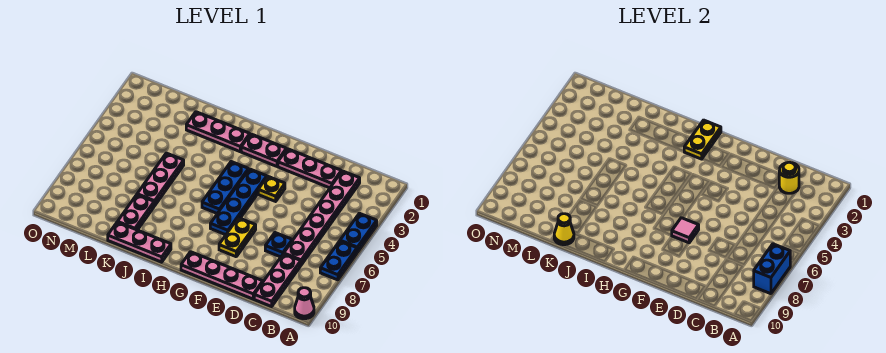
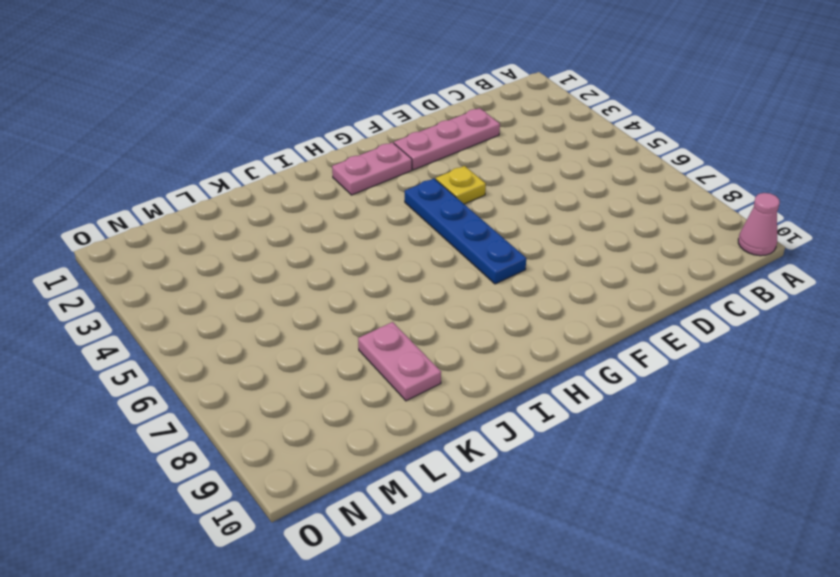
none -> blue 1x2 plate [340,213,377,252]
none -> blue 1x2 plate [320,241,357,280]
none -> pink 1x6 plate [284,171,360,265]

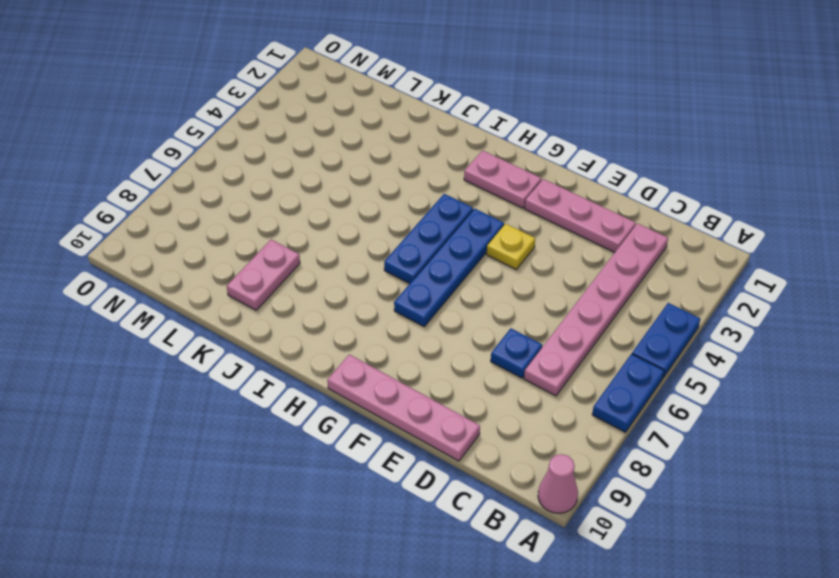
none -> pink 1x3 plate [254,254,301,306]
none -> yellow 1x2 plate [219,218,256,257]
none -> pink 1x3 plate [186,112,250,152]

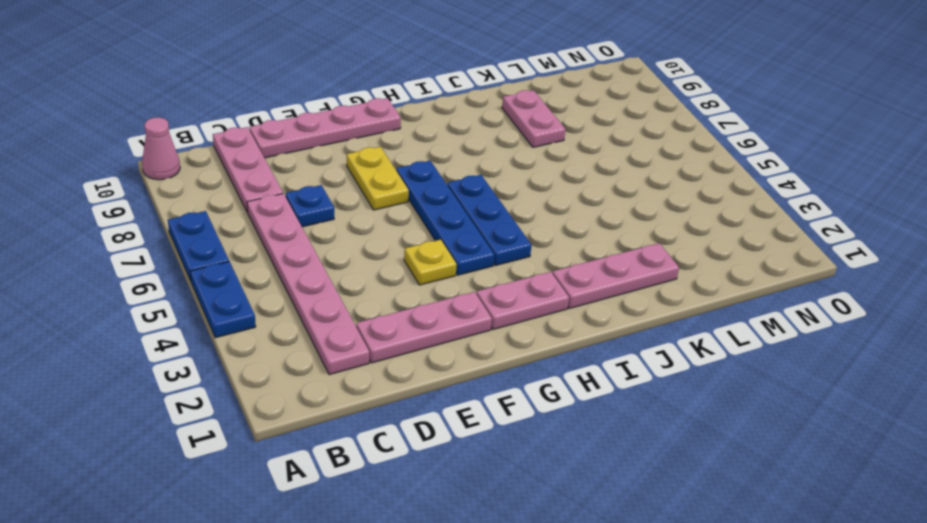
none -> pink 1x3 plate [108,222,171,262]
none -> pink 1x3 plate [137,153,184,206]
none -> blue 1x2 brick [754,244,790,294]

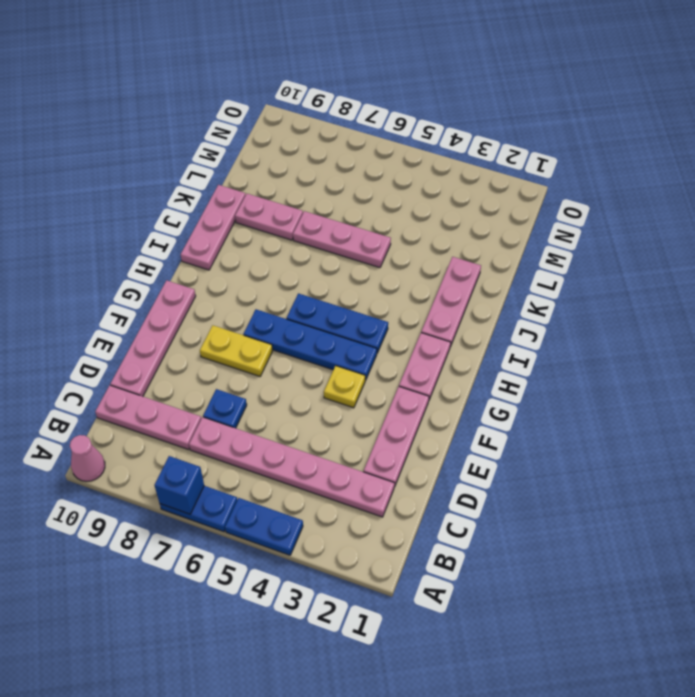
blue 1x1 brick [154,456,204,514] -> blue 1x2 brick [754,244,790,294]
none -> yellow 1x1 round brick [779,162,799,193]
none -> pink 1x1 tile [671,218,699,243]
none -> yellow 1x2 plate [684,120,721,159]

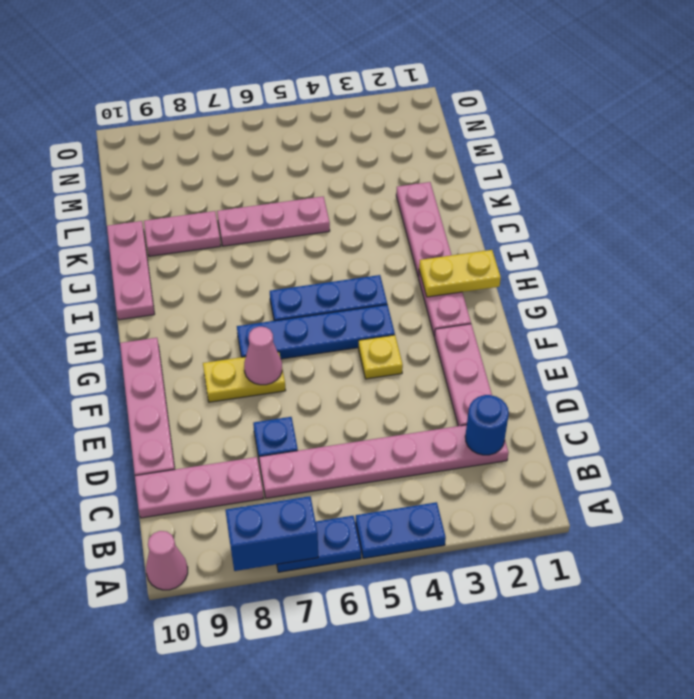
blue 1x1 round brick [465,395,509,455] -> yellow 1x1 round brick [779,162,799,193]
pink 1x1 cone [244,327,282,385] -> pink 1x1 tile [671,218,699,243]
none -> yellow 1x1 cone [554,214,574,245]

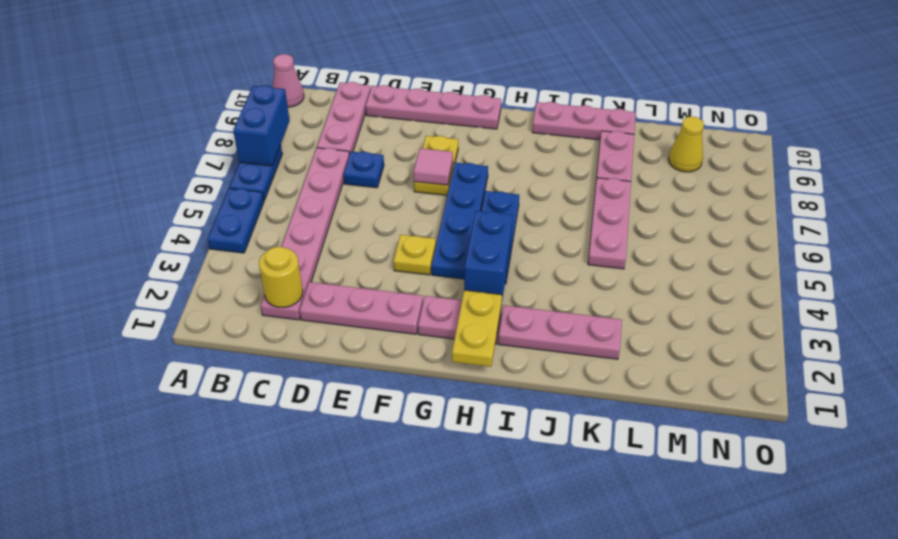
blue 1x2 brick [464,211,513,299] -> none
yellow 1x1 cone [669,117,704,172] -> yellow 1x1 cone moved to [554,214,574,245]

